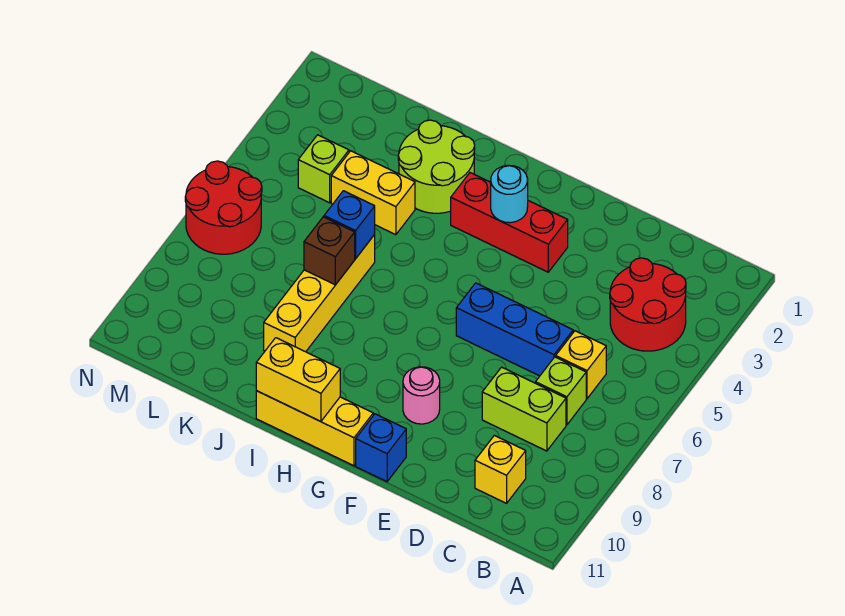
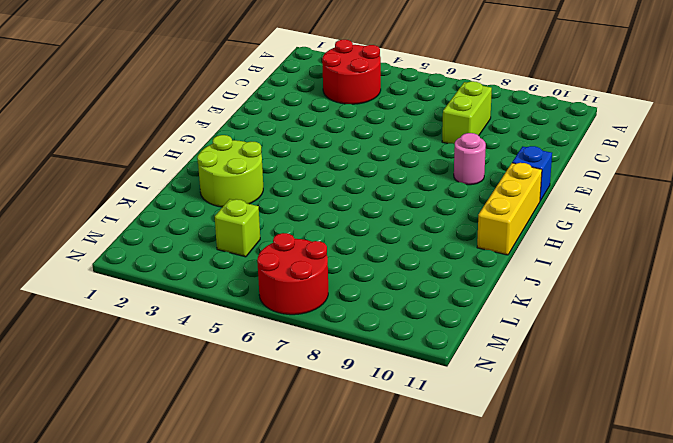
none -> yellow 1x1 brick [556,331,606,399]
none -> lime 1x1 brick [536,357,586,425]
none -> yellow 1x1 brick [475,435,526,503]

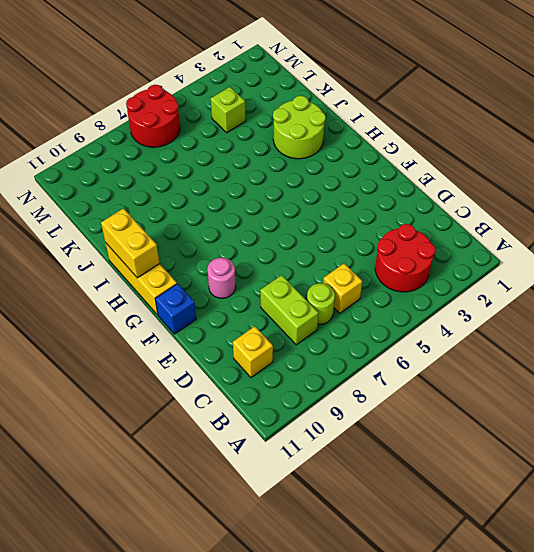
lime 1x1 round brick [307,283,335,324] -> lime 1x1 brick [536,357,586,425]
none -> blue 1x3 brick [456,283,573,376]
none -> red 1x3 brick [451,173,568,272]
none -> yellow 1x2 brick [331,151,415,235]

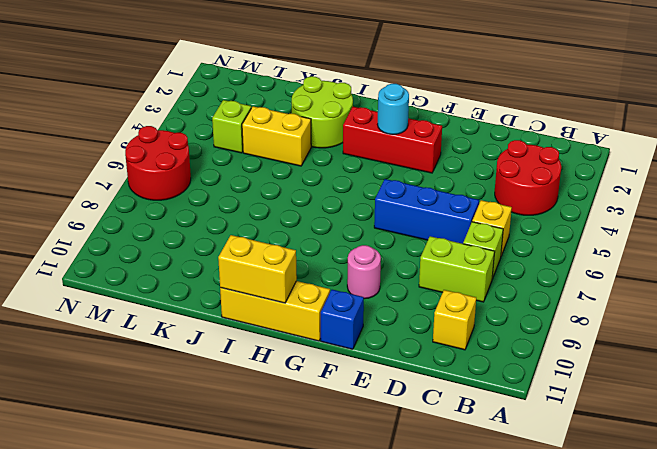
none -> yellow 1x4 brick [264,235,375,352]
none -> blue 1x1 brick [324,191,375,259]
none -> brown 1x1 brick [304,217,355,285]

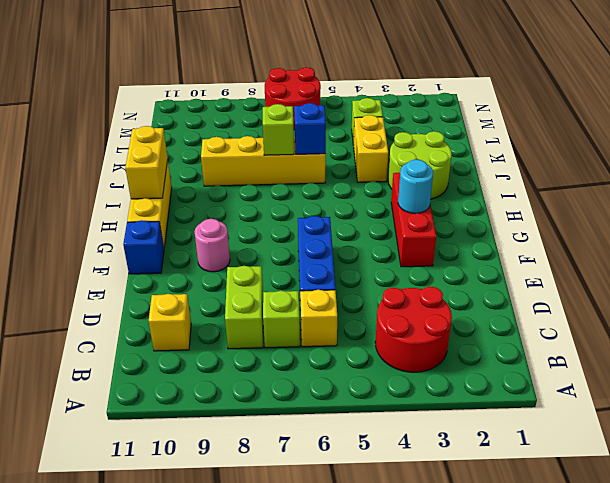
lime 1x1 brick [263,104,294,155] -> brown 1x1 brick [304,217,355,285]

